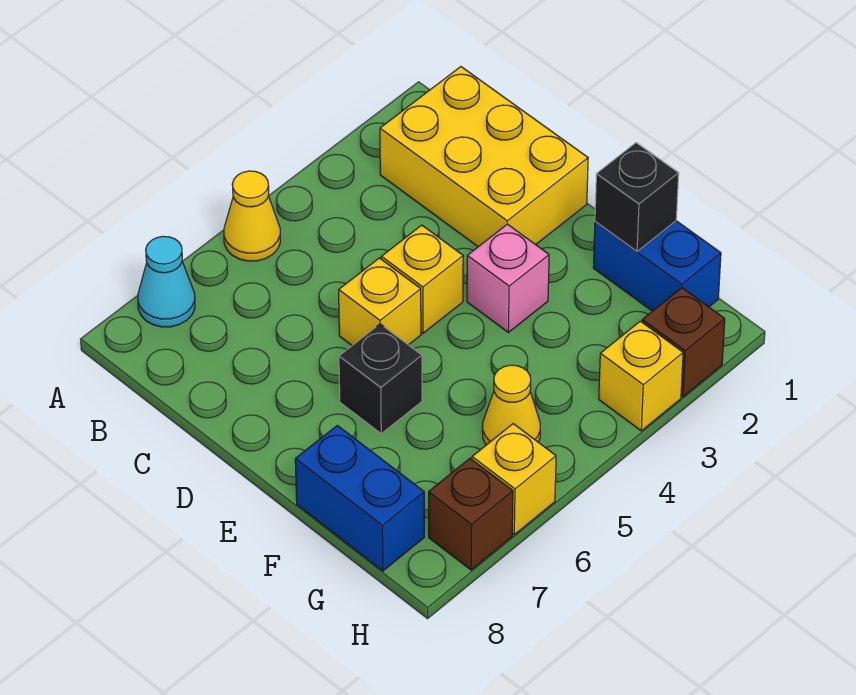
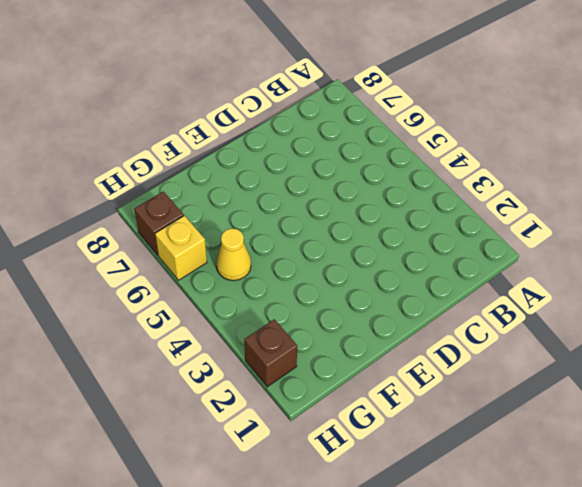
none -> yellow 1x1 cone [224,171,280,261]
none -> cyan 1x1 cone [138,236,195,327]
none -> yellow 2x3 brick [380,67,588,247]

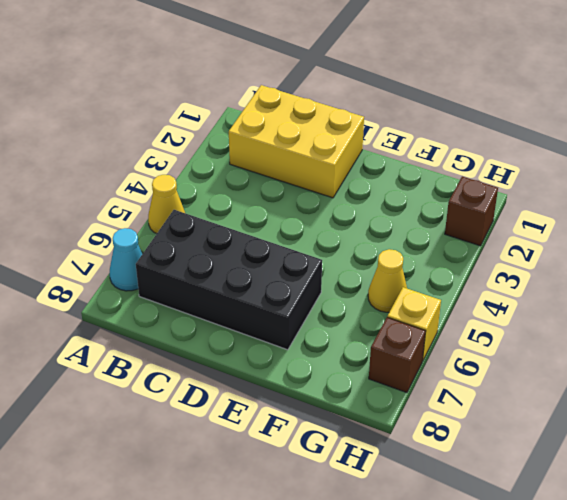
black 2x4 brick [136,210,322,350] -> black 1x1 brick [339,324,422,433]
none -> yellow 1x1 brick [381,225,463,333]
none -> yellow 1x1 brick [339,258,421,345]
none -> pink 1x1 brick [467,224,549,332]

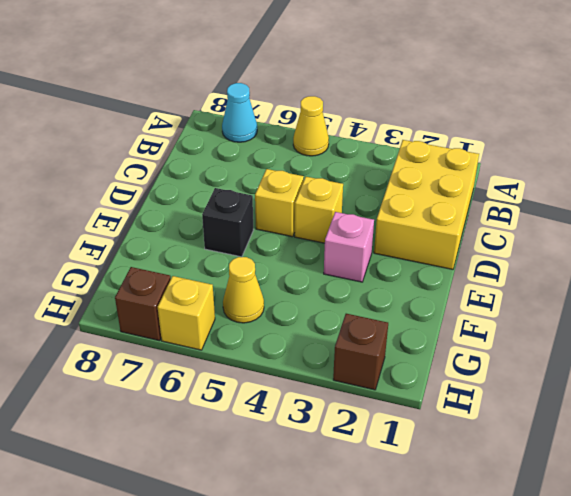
none -> blue 1x2 brick [593,221,721,311]
none -> blue 1x2 brick [295,426,424,571]
none -> yellow 1x1 brick [599,321,683,431]

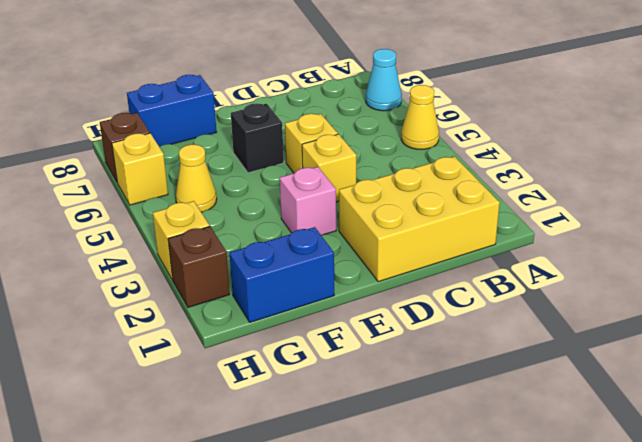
none -> black 1x1 brick [595,143,679,251]

